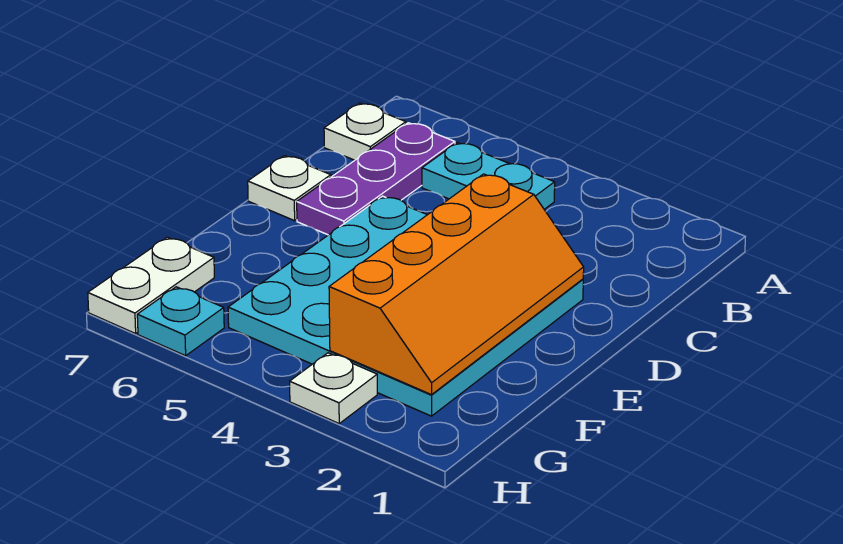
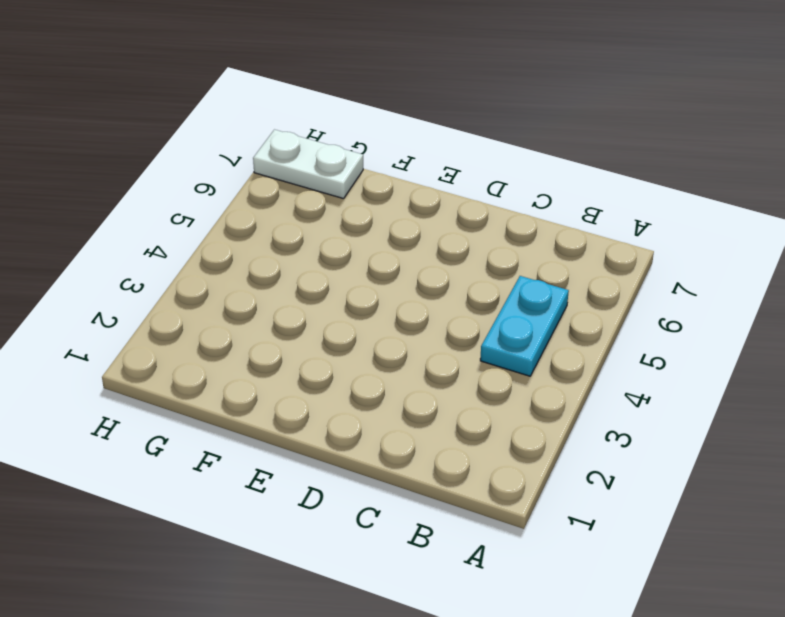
none -> purple 1x3 plate [297,123,455,235]
none -> white 1x1 plate [324,103,406,160]

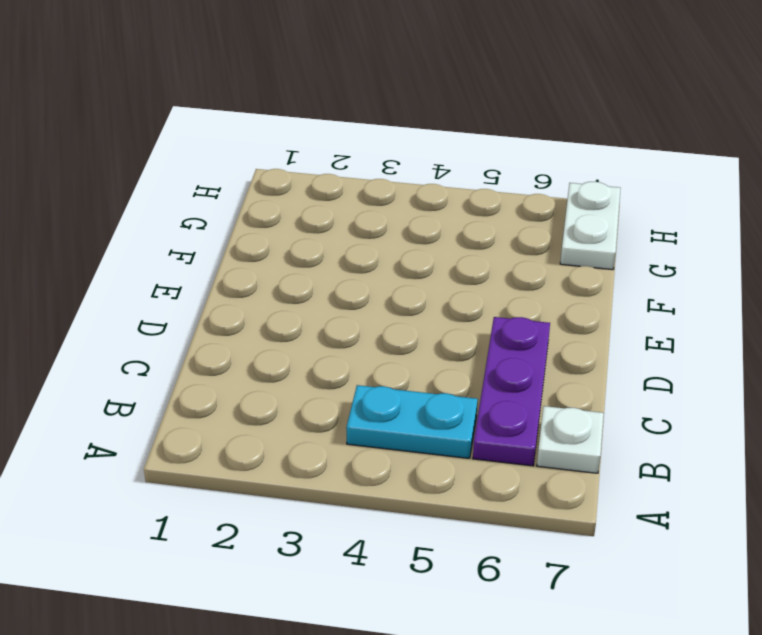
none -> cyan 4x4 plate [228,196,583,416]
none -> white 1x1 plate [248,156,331,221]

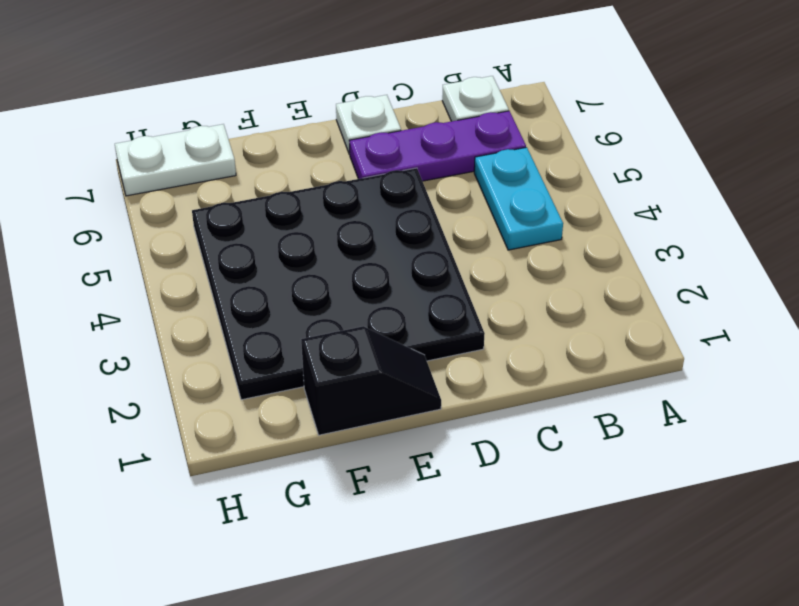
black 4x4 plate [192,168,485,400] -> cyan 4x4 plate [228,196,583,416]
black 1x2 slope [301,326,441,435] -> none
none -> white 1x1 plate [290,353,377,423]
none -> cyan 1x1 plate [137,287,224,356]

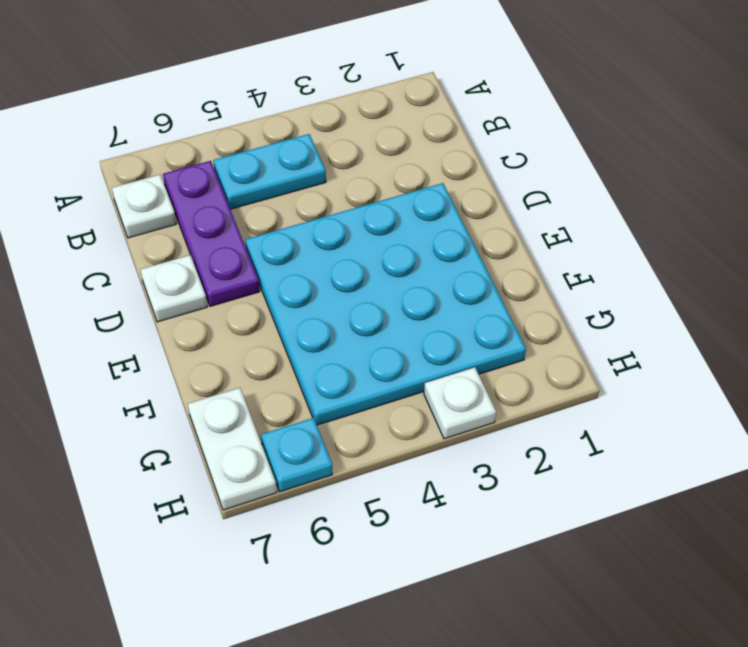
none -> orange 2x4 slope [329,174,584,395]

